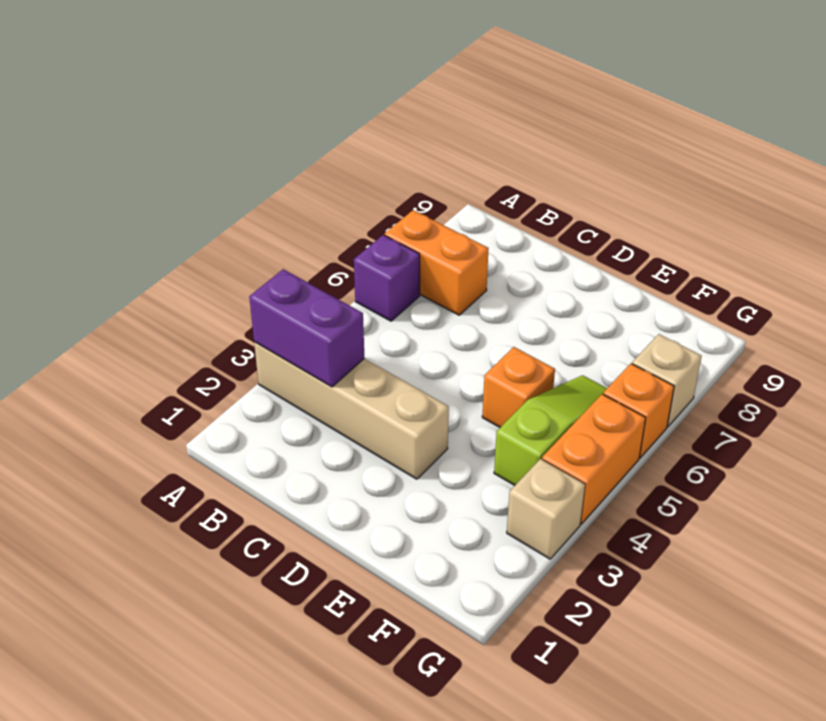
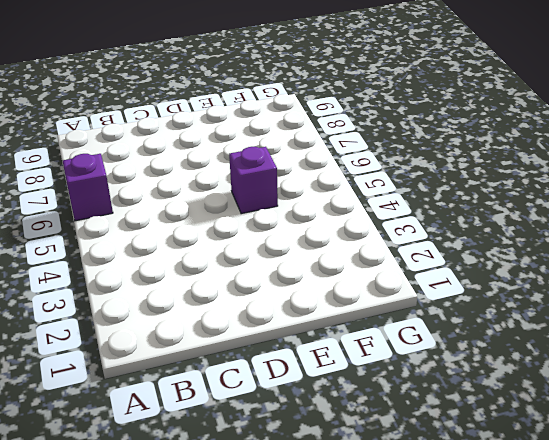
purple 1x1 brick [229,147,278,214] -> orange 1x1 brick [482,347,555,427]
none -> tan 1x4 brick [254,342,449,479]
none -> orange 1x2 brick [385,210,489,315]

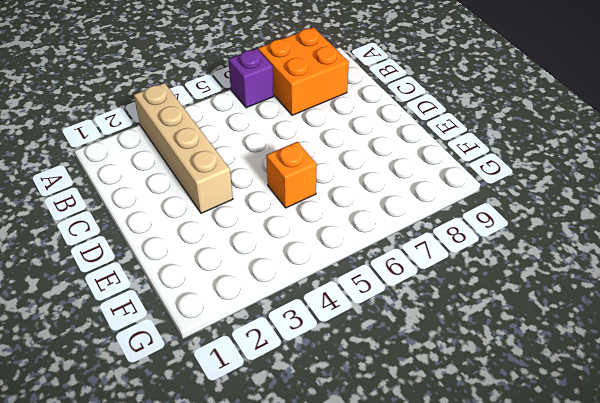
orange 2x2 brick [258,27,349,115] -> orange 1x2 brick [385,210,489,315]
none -> lime 1x3 slope [494,375,607,485]
none -> tan 1x1 brick [507,459,585,559]

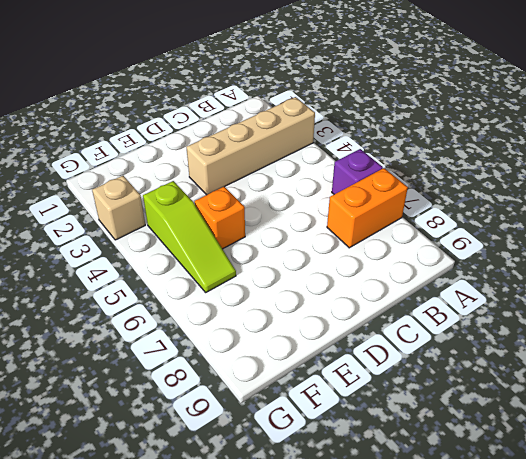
none -> orange 1x2 brick [542,394,646,524]
none -> orange 1x1 brick [603,364,674,458]

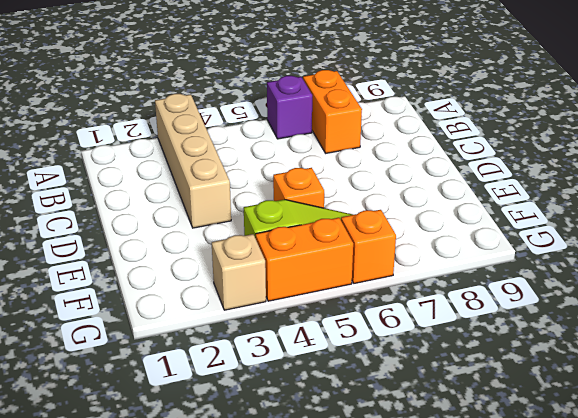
none -> tan 1x1 brick [632,334,702,427]
none -> purple 1x2 brick [249,269,364,387]

